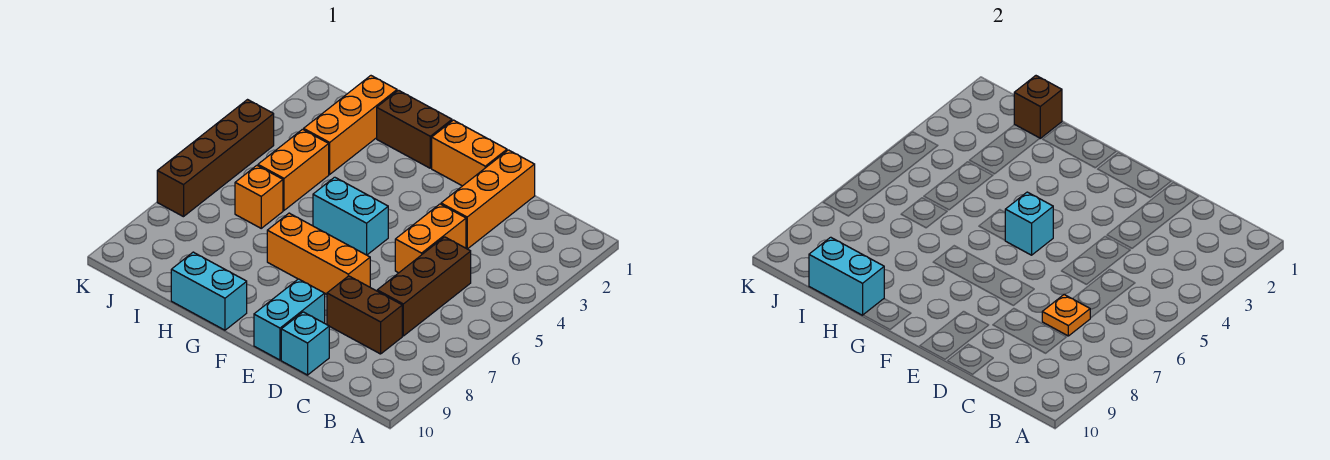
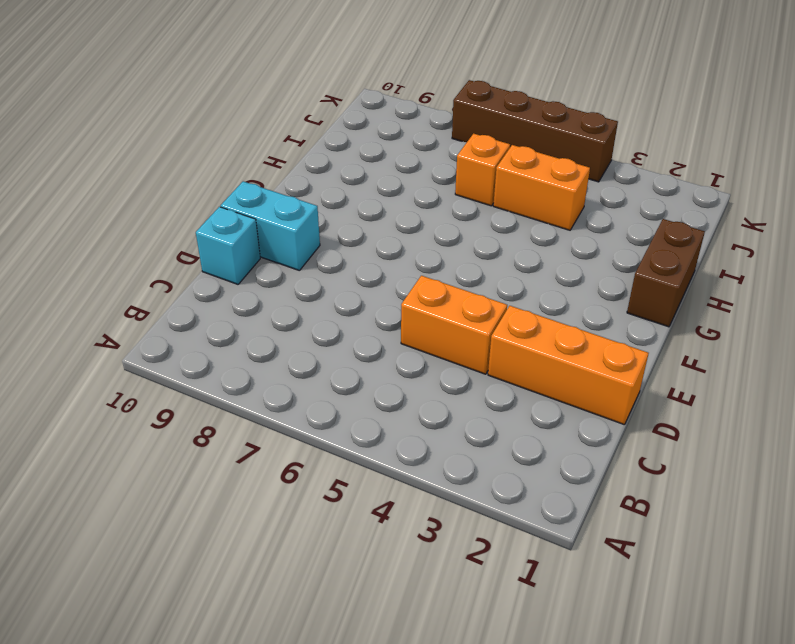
none -> brown 1x3 brick [377,237,471,336]
none -> brown 1x2 brick [327,276,402,354]
none -> orange 1x2 brick [432,120,507,186]

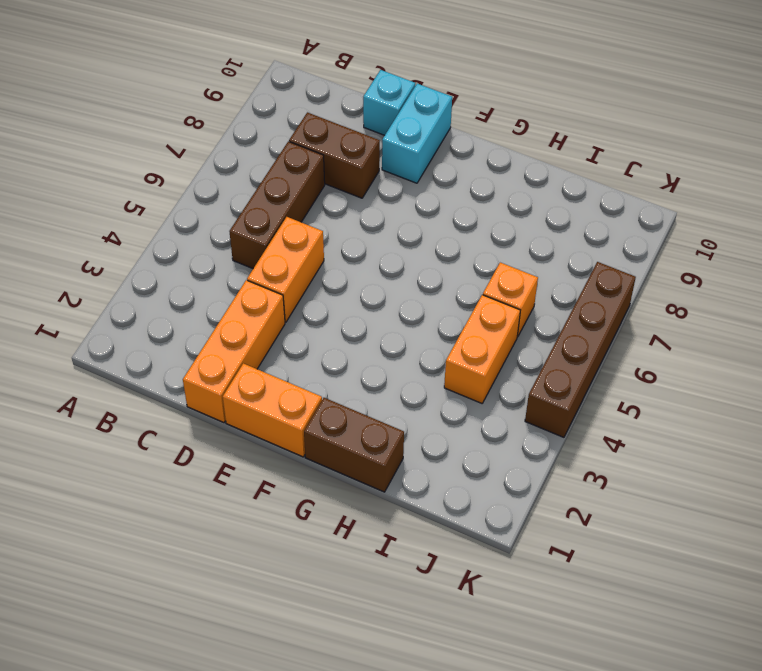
none -> orange 1x3 brick [267,213,370,294]
none -> cyan 1x2 brick [313,177,388,255]
none -> cyan 1x2 brick [171,252,247,330]

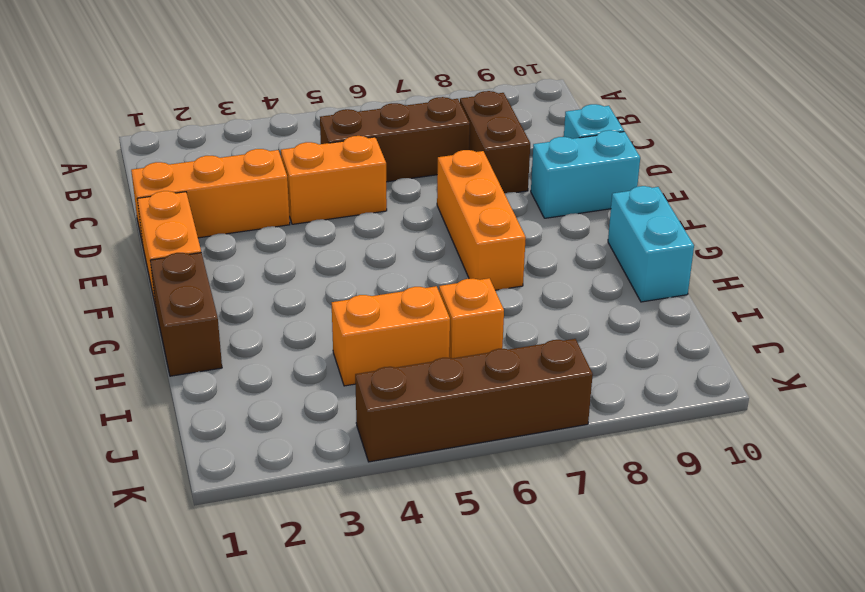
none -> cyan 1x2 brick [313,177,388,255]
none -> orange 1x3 brick [304,76,397,174]
none -> orange 1x1 plate [1042,294,1090,336]

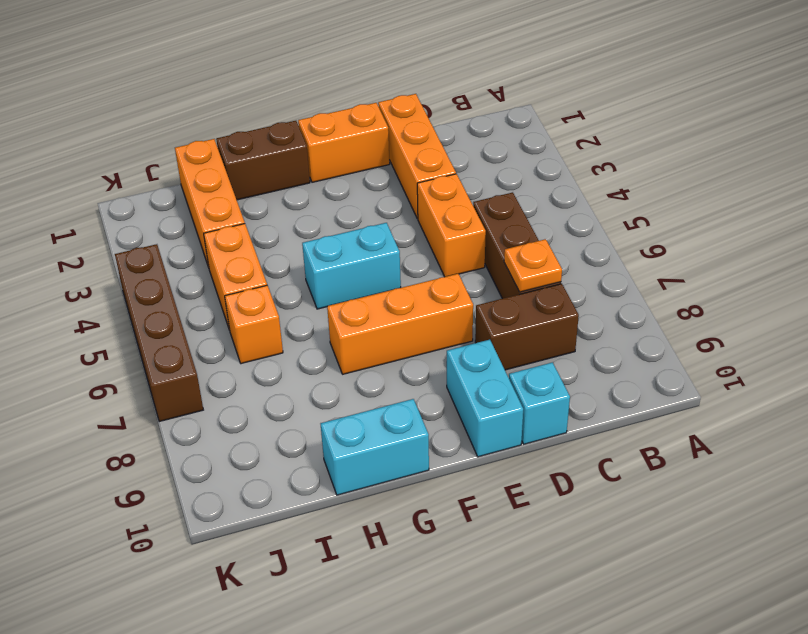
none -> cyan 1x1 brick [1005,192,1053,255]
none -> cyan 1x2 brick [809,237,884,315]
none -> brown 1x1 brick [1014,76,1062,138]

